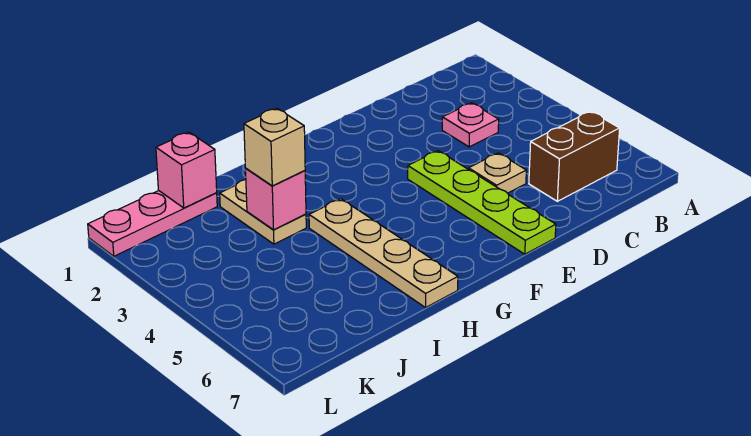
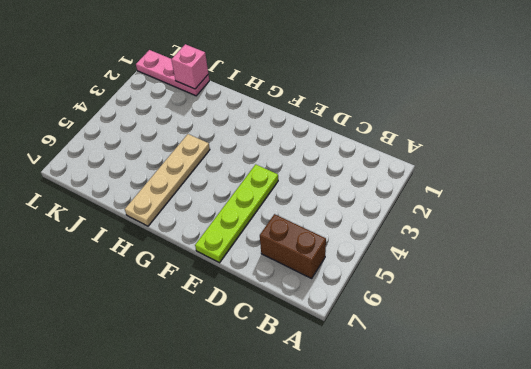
none -> pink 1x1 plate [442,103,499,147]
none -> tan 1x1 plate [469,153,526,193]

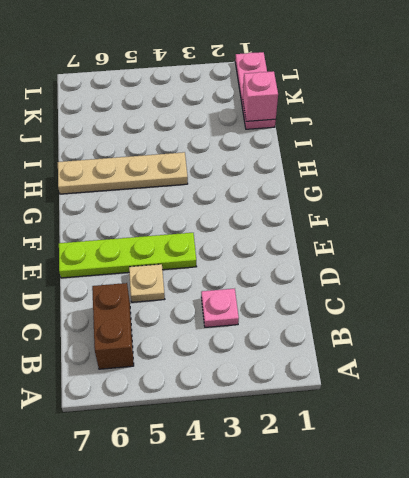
none -> tan 1x2 plate [220,180,306,244]
none -> pink 1x1 brick [246,169,306,230]

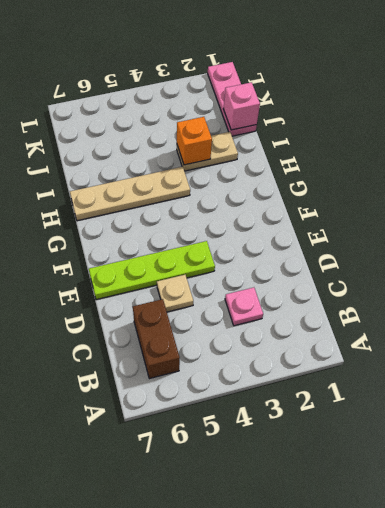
orange 1x1 brick [177,117,212,165] -> pink 1x1 brick [246,169,306,230]
none -> tan 1x1 brick [244,108,305,186]

